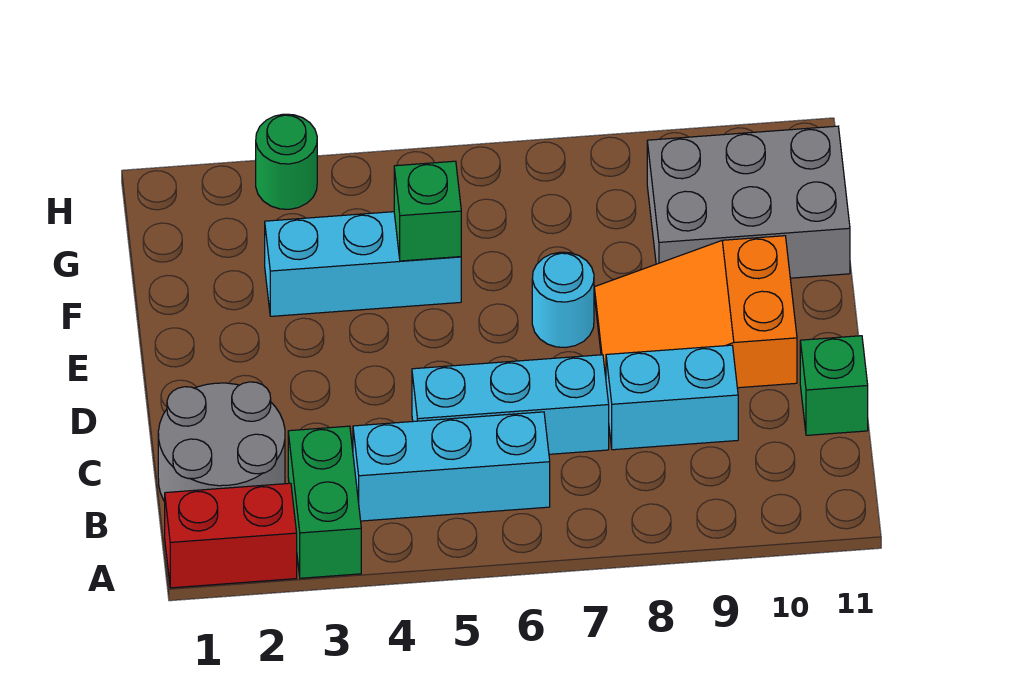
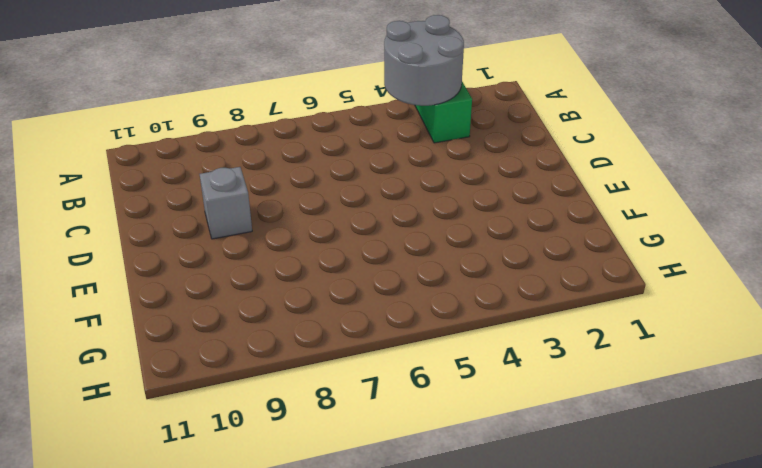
grey 2x2 round brick [384,15,464,106] -> grey 2x2 round brick moved to [158,382,285,501]
grey 1x1 brick [200,167,252,239] -> orange 2x3 slope [594,236,797,388]
none -> red 1x2 brick [165,483,297,588]
none -> cyan 1x3 brick [353,412,550,521]
none -> cyan 1x3 brick [412,355,609,454]

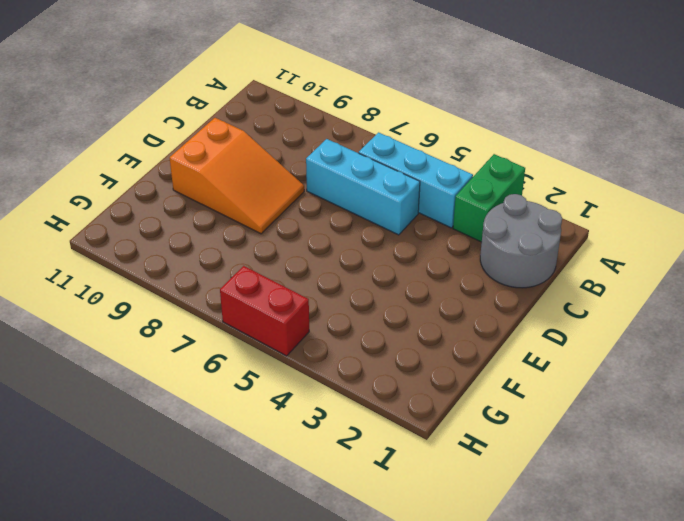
red 1x2 brick [220,266,309,356] -> red 1x2 brick moved to [165,483,297,588]
none -> cyan 1x2 brick [606,345,738,450]
none -> green 1x1 brick [800,336,868,435]
none -> cyan 1x1 round brick [532,252,594,348]

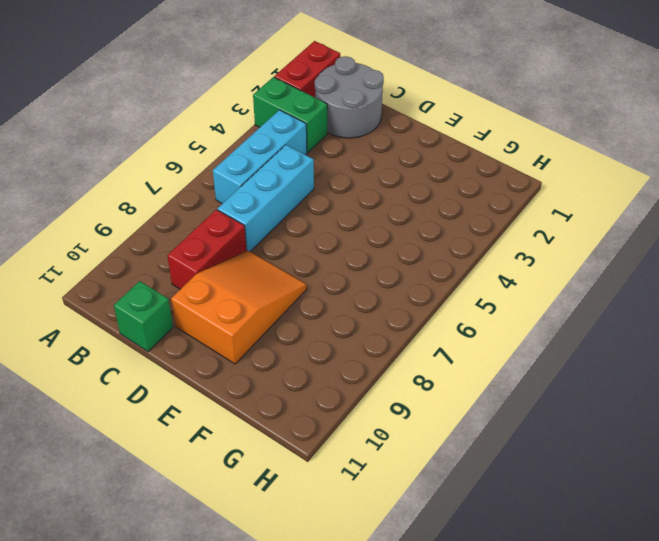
red 1x2 brick [167,210,247,289] -> cyan 1x2 brick [606,345,738,450]
none -> cyan 1x1 round brick [532,252,594,348]
none -> cyan 1x3 brick [265,212,461,316]
none -> grey 2x3 brick [647,126,850,278]

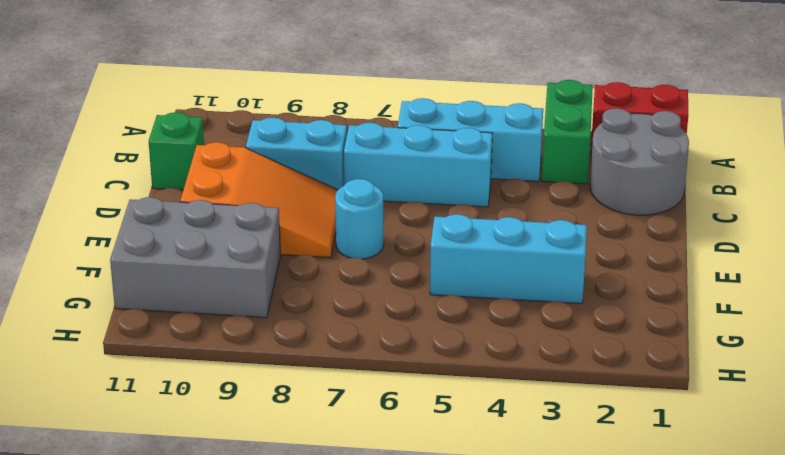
none -> green 1x1 round brick [256,114,317,209]
none -> green 1x1 brick [394,161,461,261]

